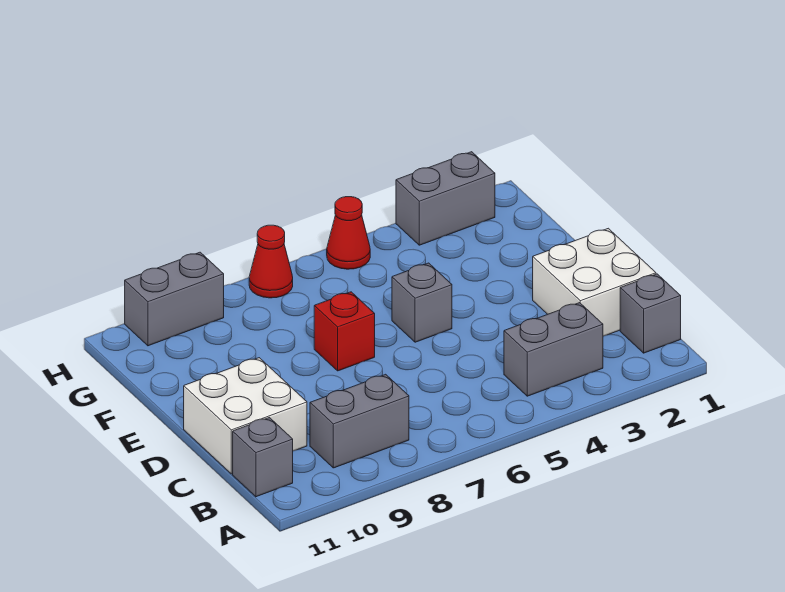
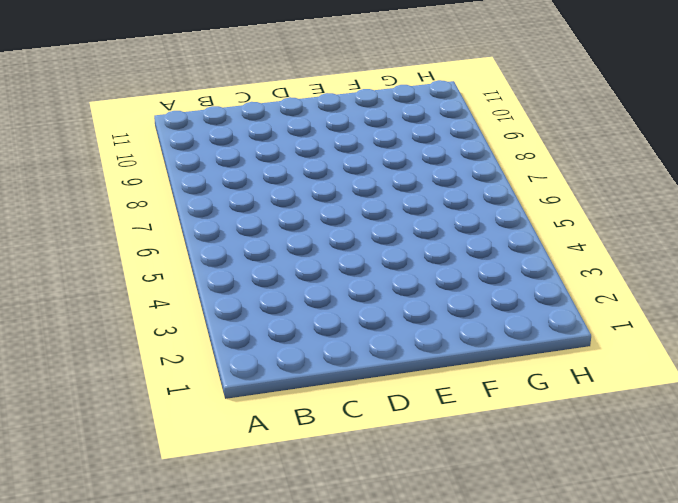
none -> grey 1x1 brick [620,274,681,353]
none -> grey 1x2 brick [504,303,603,396]
none -> grey 1x2 brick [310,374,409,468]

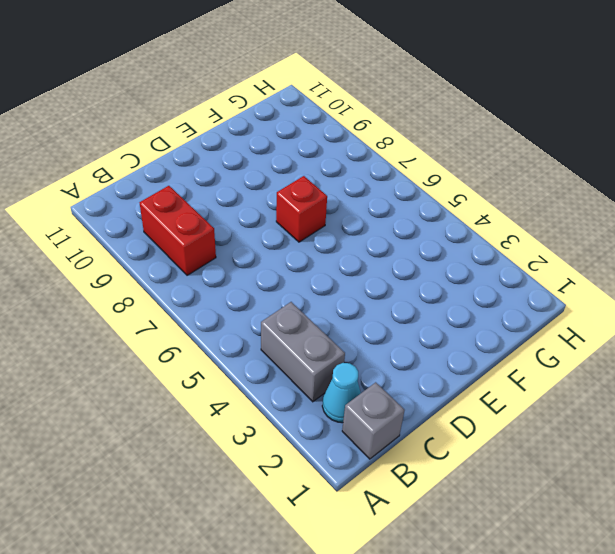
cyan 1x1 cone [322,363,361,423] -> none
red 1x2 brick [140,186,216,275] -> grey 1x2 brick [310,374,409,468]
none -> grey 1x1 brick [233,418,293,497]
none -> white 2x2 brick [533,228,656,336]
none -> white 2x2 brick [184,358,307,474]

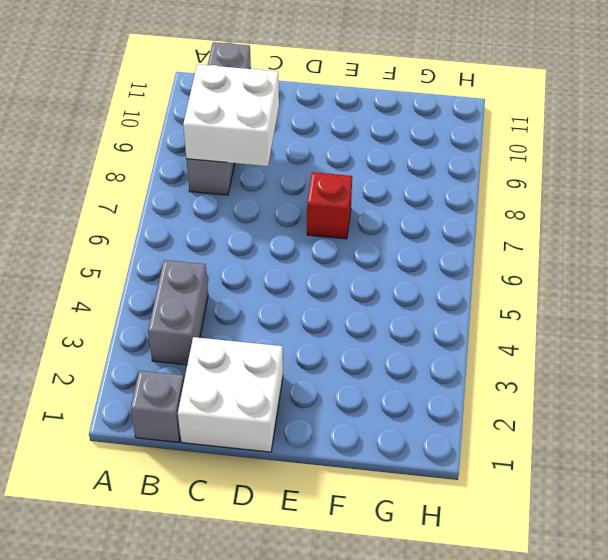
white 2x2 brick [183,64,279,166] -> white 2x2 brick moved to [184,358,307,474]
none -> grey 1x1 brick [392,263,452,342]
none -> grey 1x2 brick [396,152,495,245]
none -> red 1x1 cone [327,197,370,269]

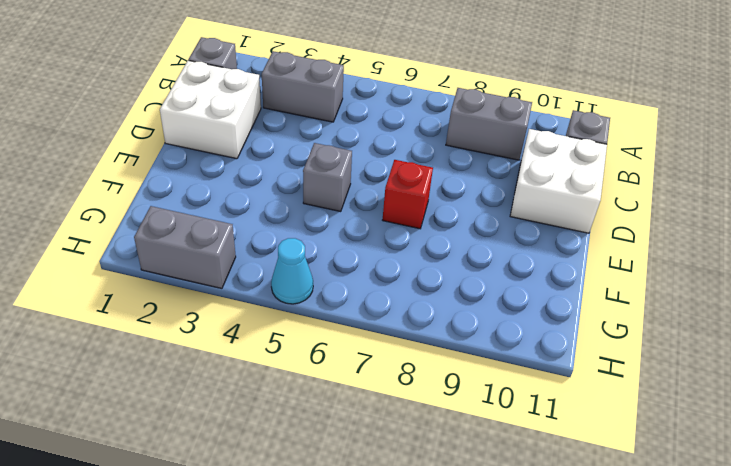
cyan 1x1 cone [271,238,313,304] -> red 1x1 cone [327,197,370,269]
none -> red 1x1 cone [249,225,293,298]
none -> grey 1x2 brick [125,252,224,346]

